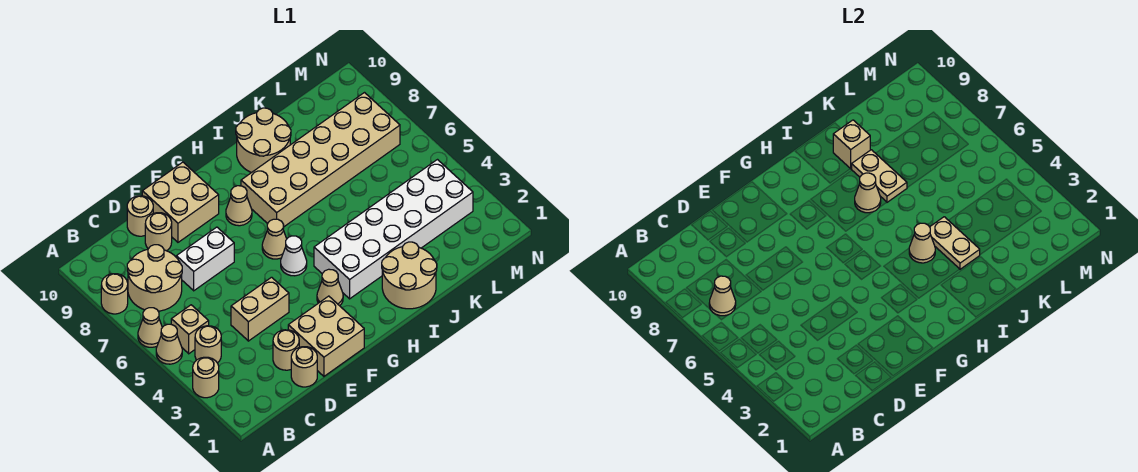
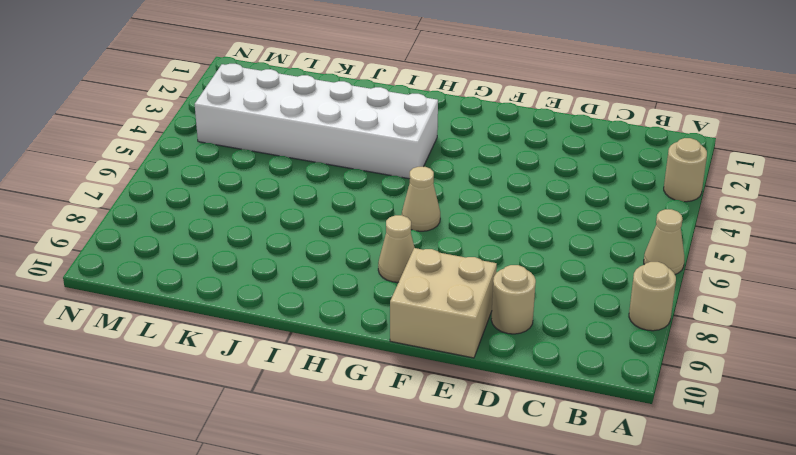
none -> tan 1x1 cone [156,324,182,364]
none -> tan 1x1 round brick [195,326,221,363]
none -> tan 1x1 brick [171,305,209,354]

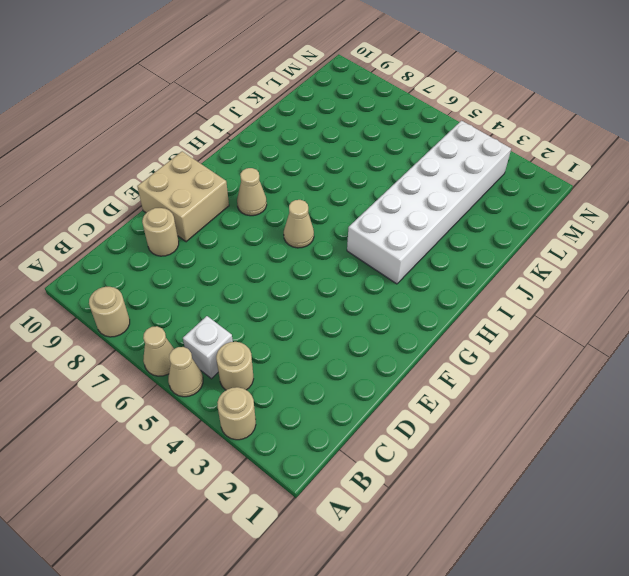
white 1x1 brick [183,316,233,379] -> tan 1x1 brick [171,305,209,354]
none -> tan 2x2 round brick [127,245,182,311]
none -> tan 1x1 round brick [291,347,317,387]
none -> tan 1x1 round brick [273,330,299,370]

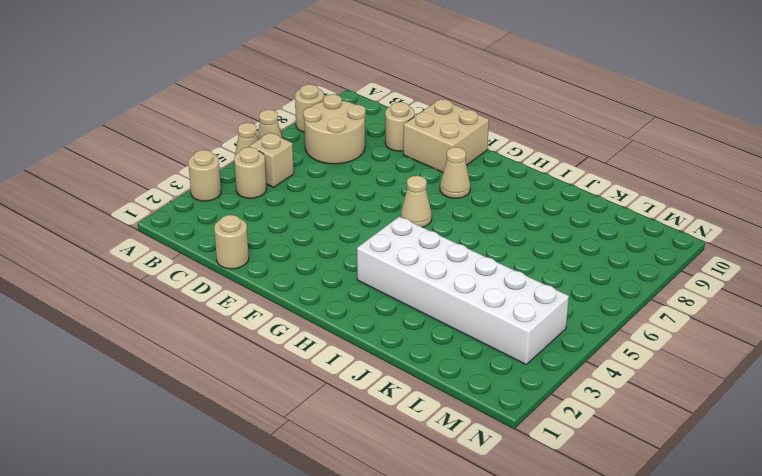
none -> tan 1x1 round brick [273,330,299,370]
none -> tan 1x2 brick [231,277,289,341]
none -> white 1x2 brick [176,227,234,291]

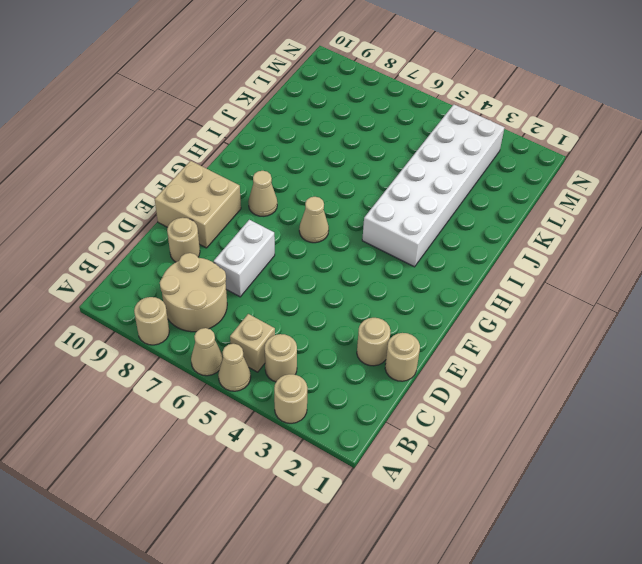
none -> tan 1x2 brick [231,277,289,341]
none -> tan 1x1 round brick [127,196,153,236]
none -> tan 2x2 brick [288,296,364,376]

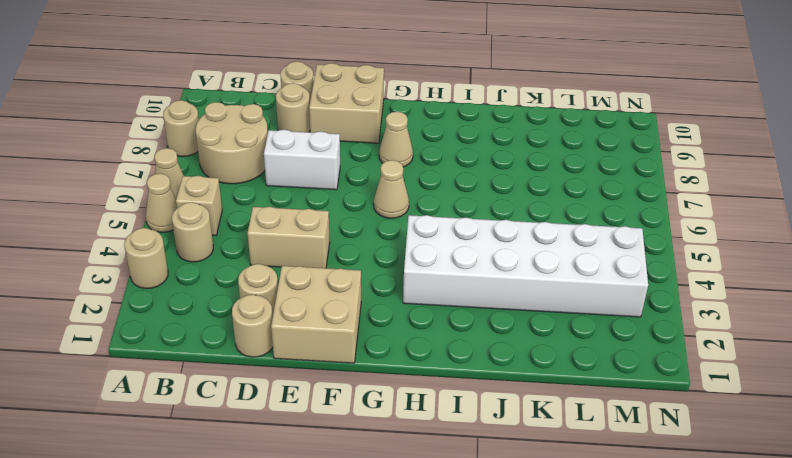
none -> tan 1x1 cone [317,269,343,306]
none -> white 1x1 cone [281,236,307,276]
none -> tan 2x6 brick [241,93,400,227]

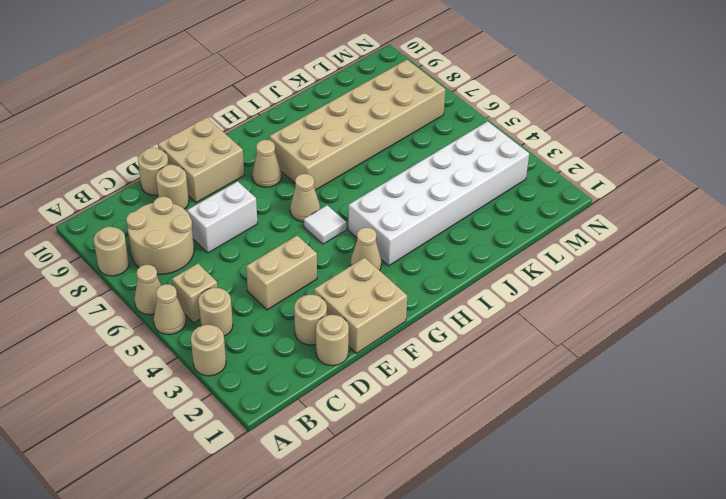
white 1x1 tile [304,205,346,244] -> white 1x1 cone [281,236,307,276]
none -> tan 2x2 round brick [382,242,437,309]
none -> tan 2x2 round brick [236,108,291,173]
none -> tan 1x1 cone [709,276,736,316]

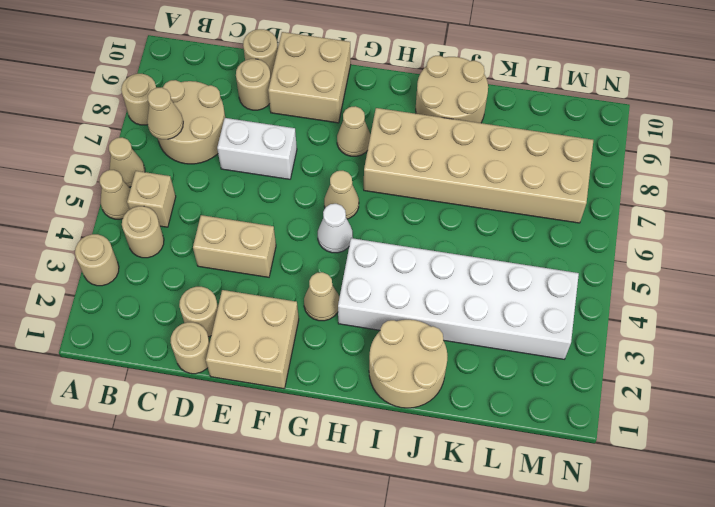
none -> tan 1x1 cone [909,223,935,263]
none -> tan 1x1 cone [855,173,881,213]
none -> tan 1x2 plate [930,217,980,269]

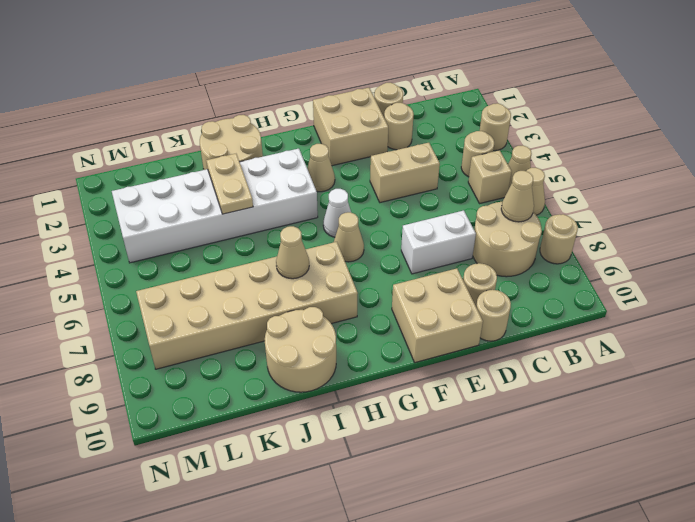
none -> tan 1x1 cone [226,186,252,226]
none -> tan 1x1 cone [909,223,935,263]
none -> tan 1x2 plate [852,150,907,202]

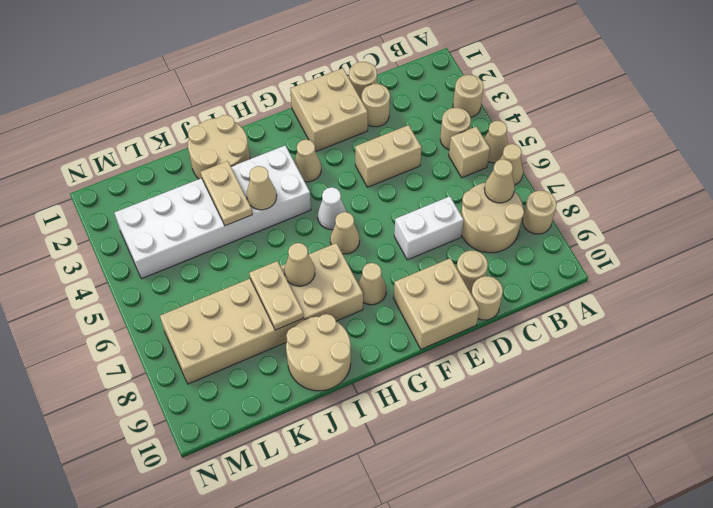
none -> tan 1x1 brick [833,120,870,169]

